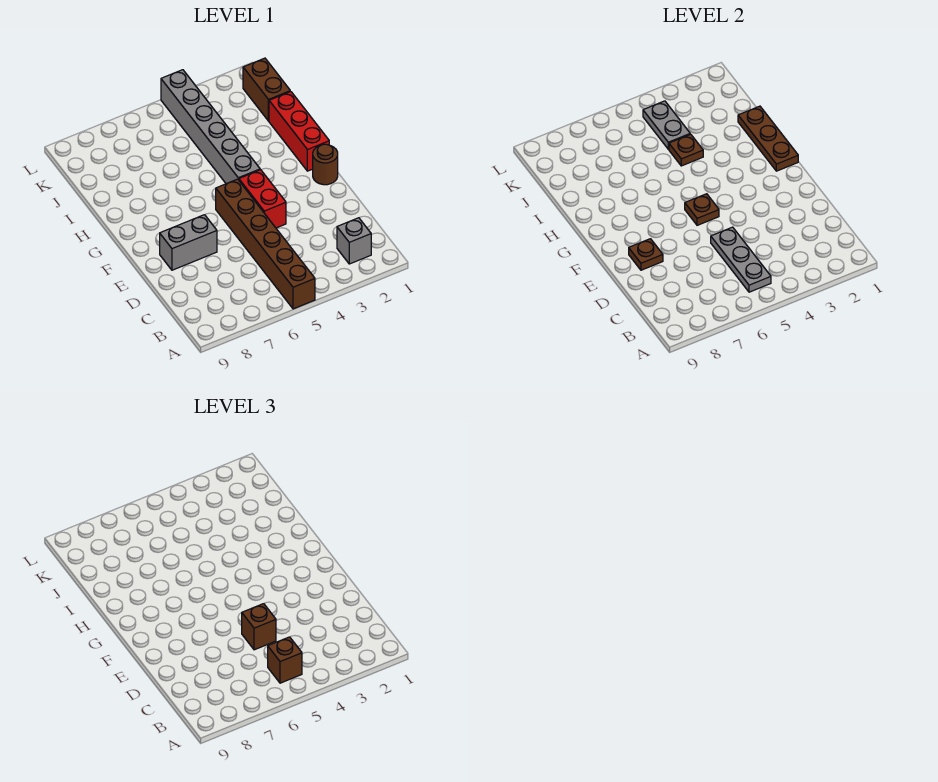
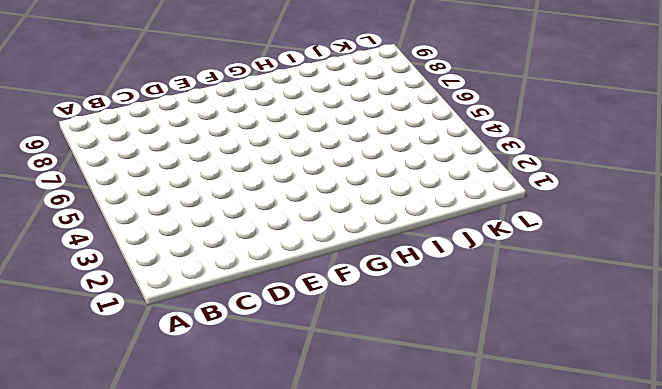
none -> brown 1x6 brick [216,179,315,309]
none -> grey 1x1 brick [337,218,371,264]
none -> red 1x2 brick [239,170,286,228]

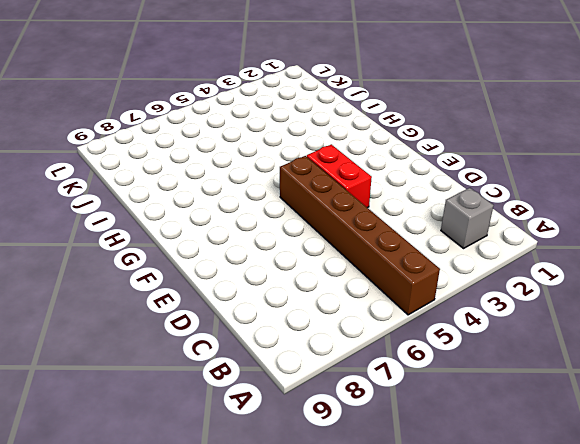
none -> grey 1x2 brick [160,215,217,270]
none -> brown 1x1 round brick [313,144,338,185]
none -> red 1x3 brick [269,92,329,171]

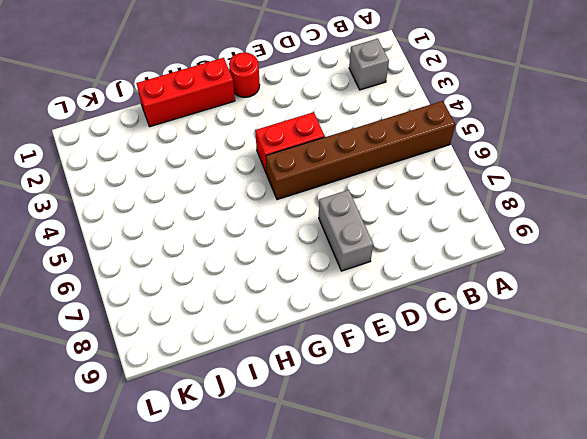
red 1x1 round brick [229,52,260,97] -> brown 1x1 round brick [313,144,338,185]
none -> grey 1x6 brick [161,70,260,184]
none -> brown 1x2 brick [243,58,290,121]
none -> grey 1x3 plate [711,227,771,292]

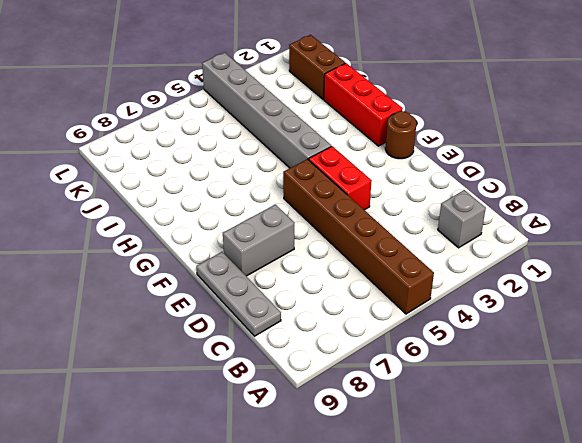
grey 1x3 plate [196,252,281,336] -> grey 1x3 plate moved to [711,227,771,292]
none -> brown 1x1 plate [629,239,663,270]
none -> brown 1x1 plate [685,194,719,225]
none -> brown 1x3 plate [738,106,798,171]

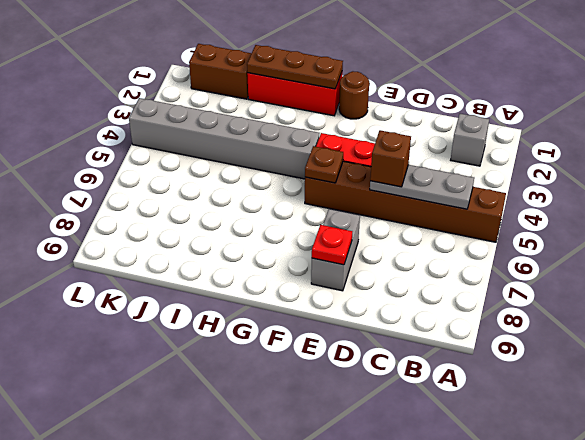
red 1x1 plate [312,225,352,265] -> brown 1x1 plate [629,239,663,270]
none -> brown 1x1 plate [669,134,703,166]
none -> grey 1x2 plate [643,101,690,149]
none -> brown 1x1 brick [268,637,302,683]

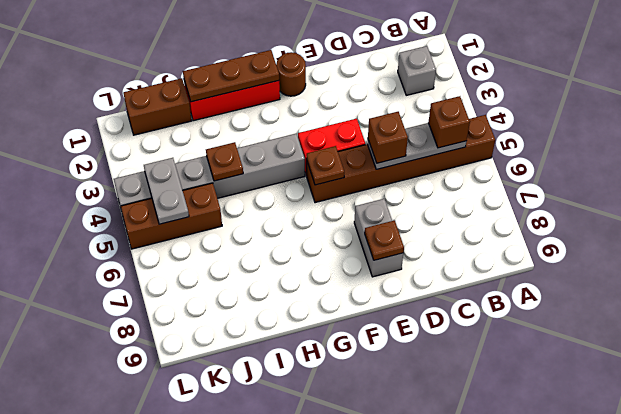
brown 1x3 brick [121,183,222,249] -> none
grey 1x2 plate [144,158,189,224] -> grey 1x2 plate turned to [643,101,690,149]

